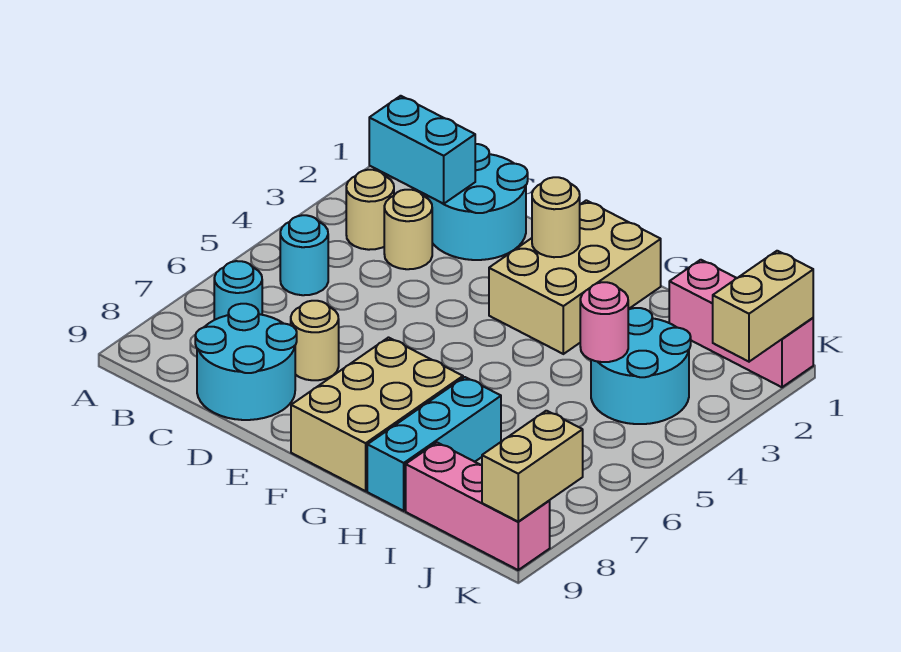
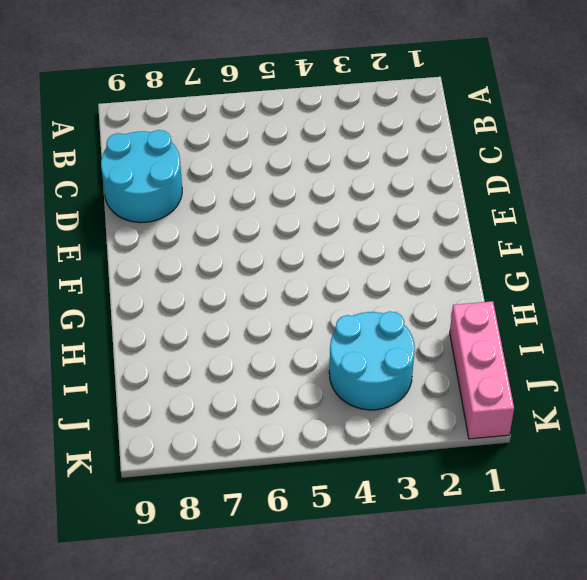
none -> tan 1x1 round brick [346,170,394,250]
none -> cyan 1x1 round brick [280,215,328,295]
none -> cyan 1x1 round brick [214,261,262,320]

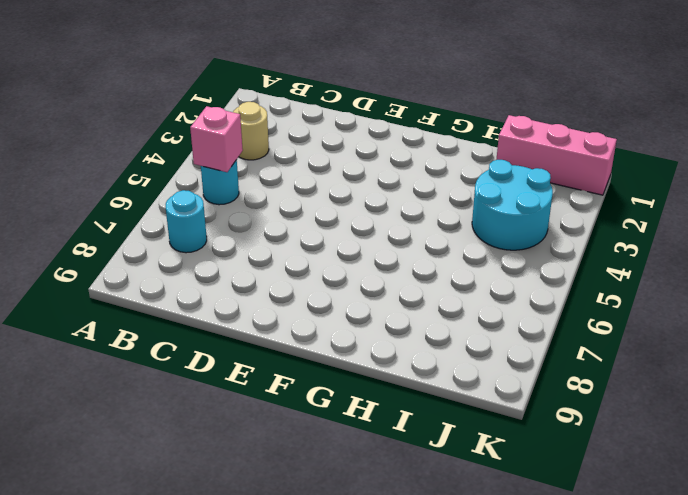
pink 1x1 brick [190,106,243,172] -> none
none -> cyan 2x2 round brick [428,144,528,260]
none -> tan 1x1 round brick [384,190,432,269]
none -> cyan 2x2 round brick [195,304,297,420]

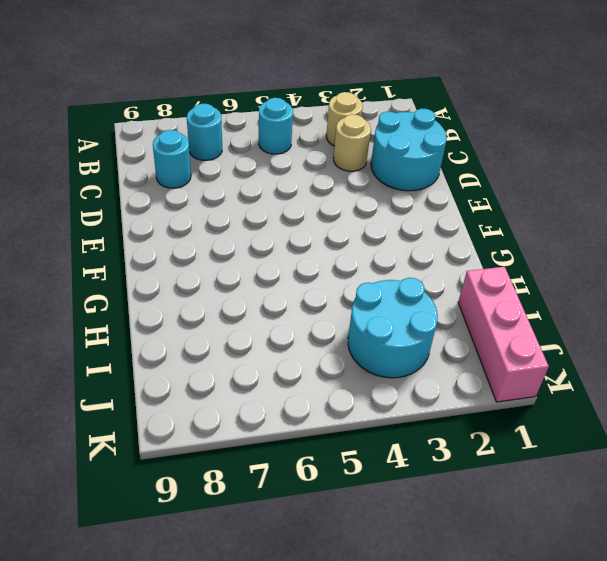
cyan 1x1 round brick [153,130,191,188] -> cyan 2x2 round brick [195,304,297,420]
none -> tan 1x1 round brick [291,301,339,380]
none -> tan 2x3 brick [489,200,661,354]
none -> tan 2x3 brick [291,338,463,491]

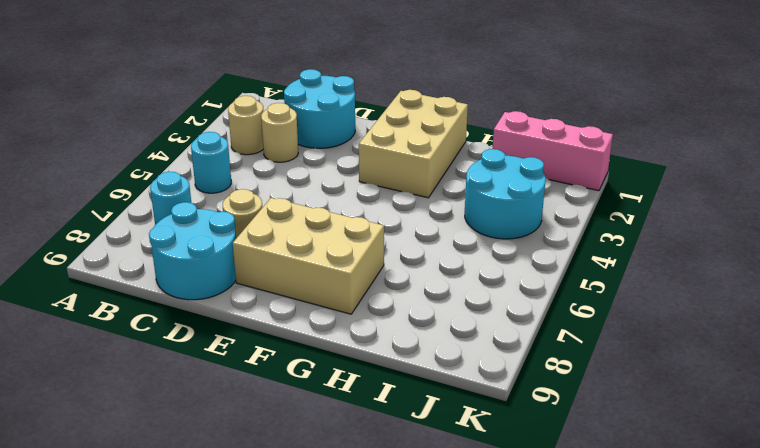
tan 2x3 brick [233,198,384,314] -> tan 2x3 brick turned to [291,338,463,491]
none -> cyan 1x3 brick [367,377,501,511]
none -> pink 1x3 brick [406,443,550,570]
none -> cyan 1x2 brick [369,96,475,204]

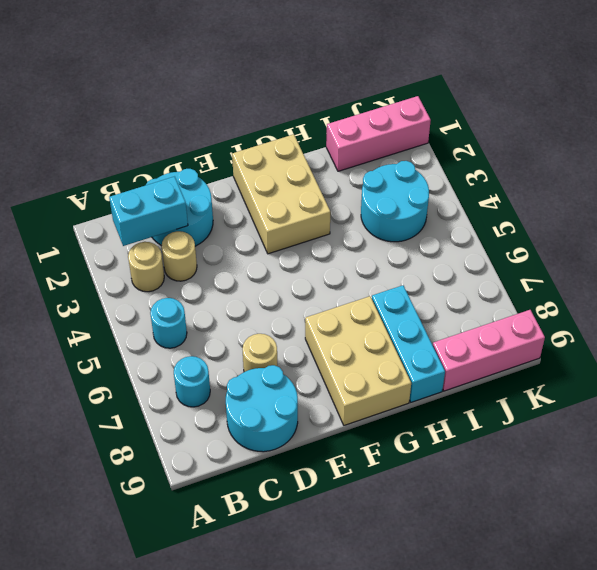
none -> tan 1x1 round brick [532,177,580,257]
none -> pink 1x1 round brick [580,282,628,362]
none -> tan 1x2 brick [713,251,813,362]

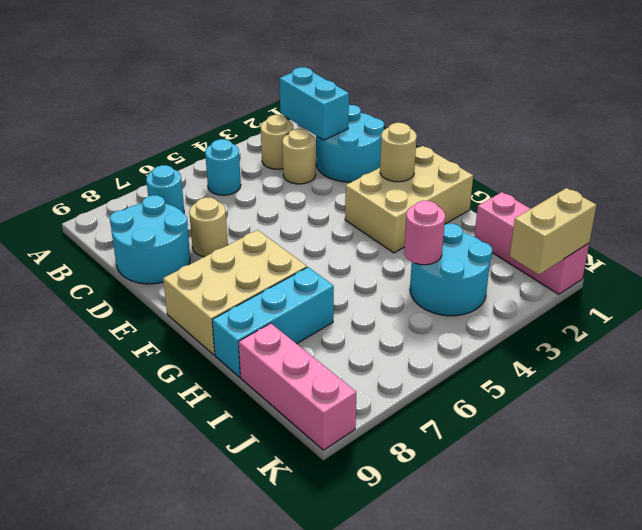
none -> tan 1x2 brick [482,411,583,521]

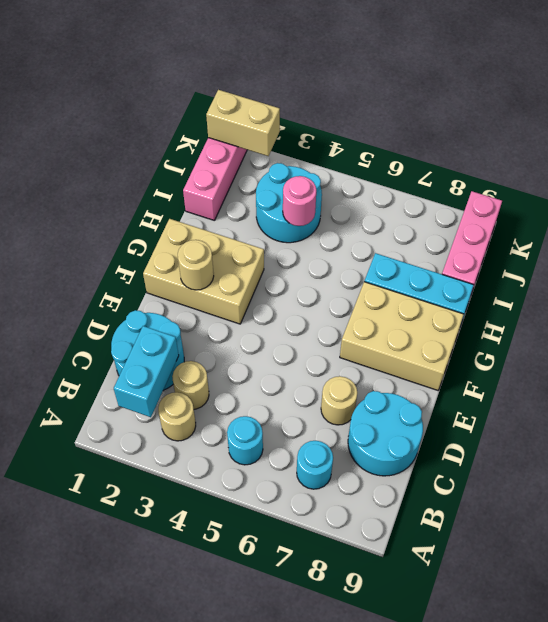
none -> tan 1x2 brick [482,411,583,521]

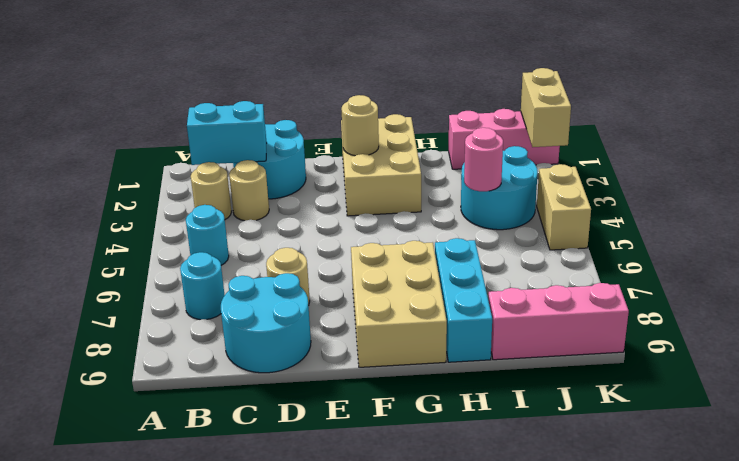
tan 1x2 brick [537,164,591,250] -> tan 1x2 brick moved to [482,411,583,521]

